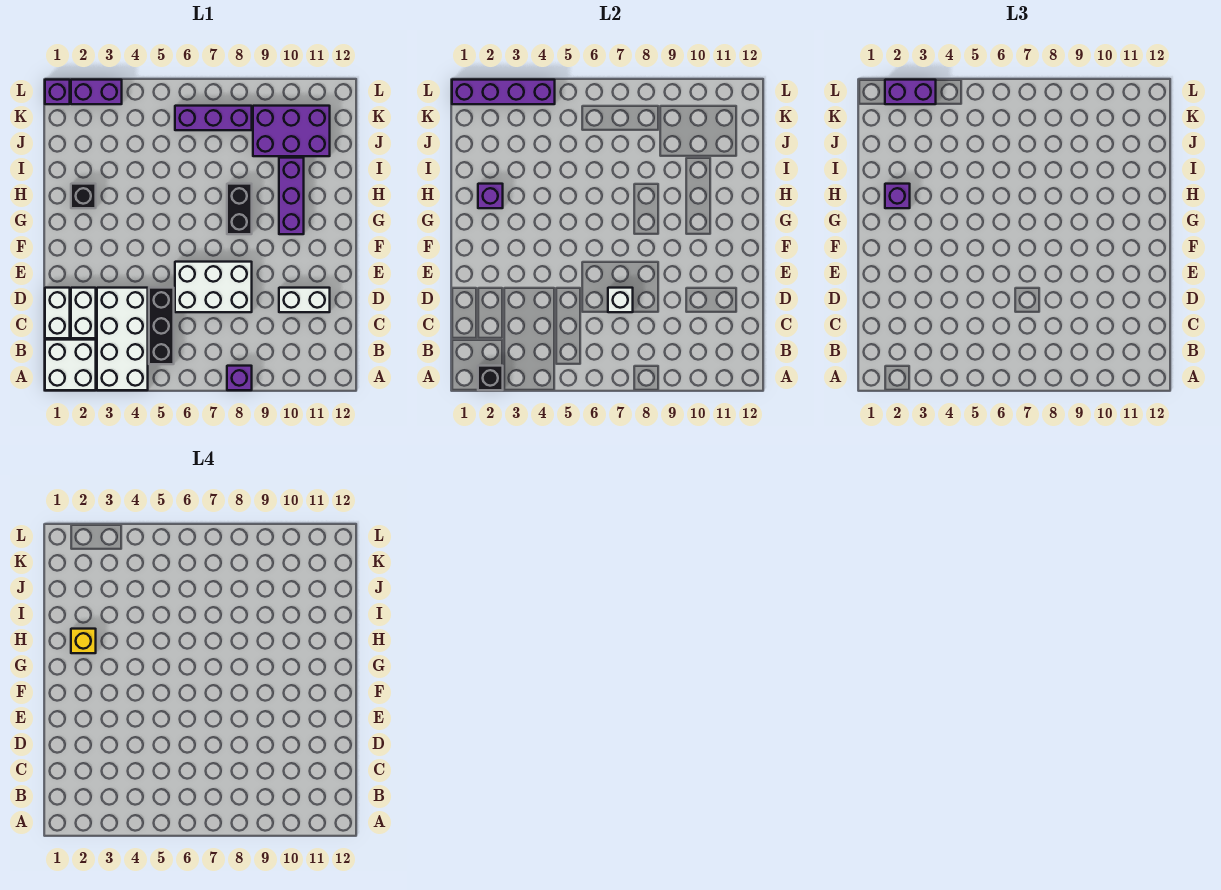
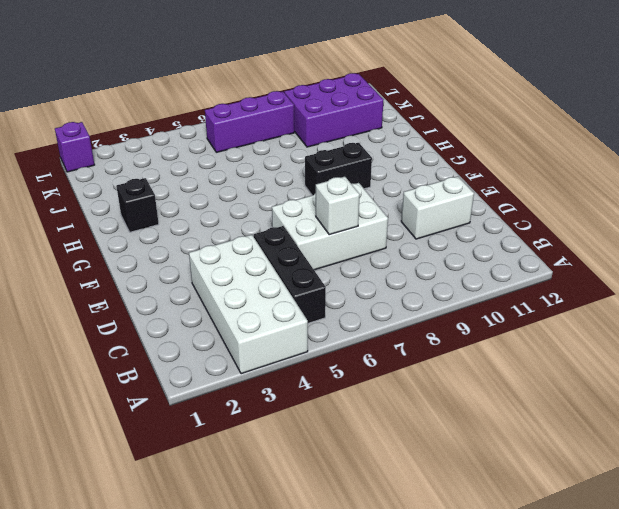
black 1x2 brick [305,143,372,195] -> black 1x2 brick turned to [227,184,252,234]
none -> white 2x2 brick [45,340,96,390]
none -> purple 1x1 brick [227,366,252,390]
none -> white 1x2 brick [45,288,70,338]

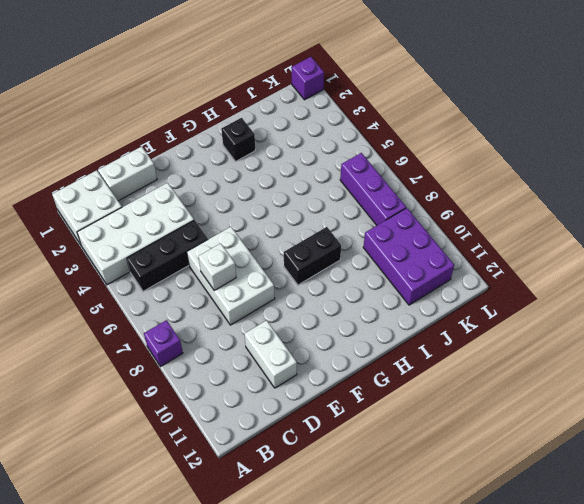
none -> white 1x2 brick [71,288,96,338]
none -> purple 1x3 brick [279,158,304,234]
none -> purple 1x2 brick [71,80,122,104]

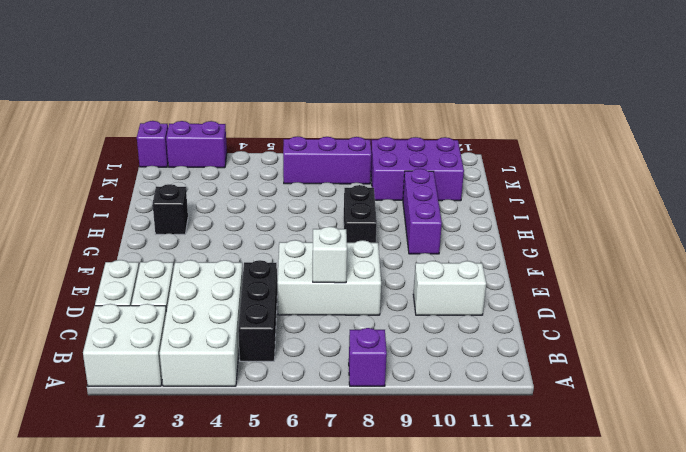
none -> black 1x1 brick [478,366,503,390]
none -> purple 1x1 brick [478,184,503,208]
none -> purple 1x4 brick [452,80,555,104]

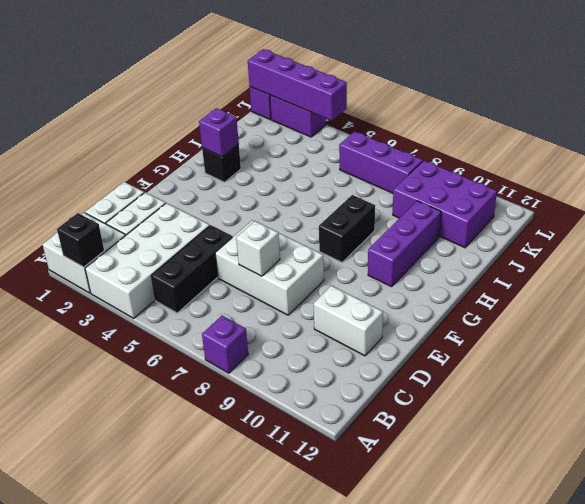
none -> purple 1x1 brick [885,184,910,208]
none -> purple 1x2 brick [885,80,936,104]
none -> yellow 1x1 brick [71,629,96,653]

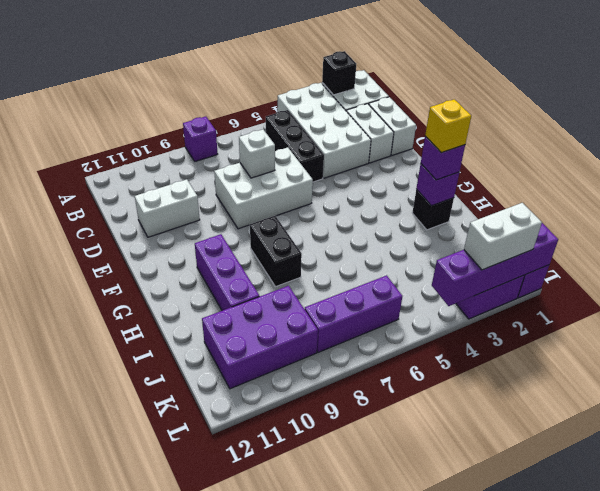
white 1x2 brick [464,203,542,270] -> purple 1x2 brick [885,80,936,104]

